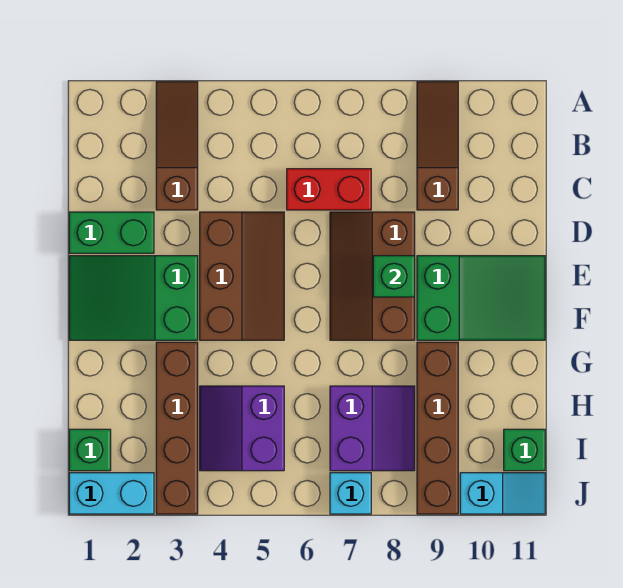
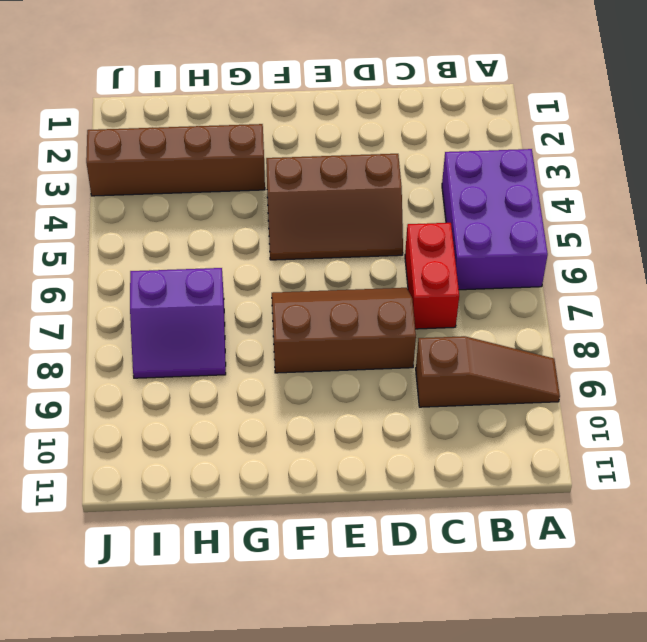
purple 2x3 brick [442,149,548,290] -> none
none -> brown 1x3 slope [156,82,198,210]
none -> green 1x2 brick [69,212,154,253]
none -> green 2x3 slope [69,256,198,340]

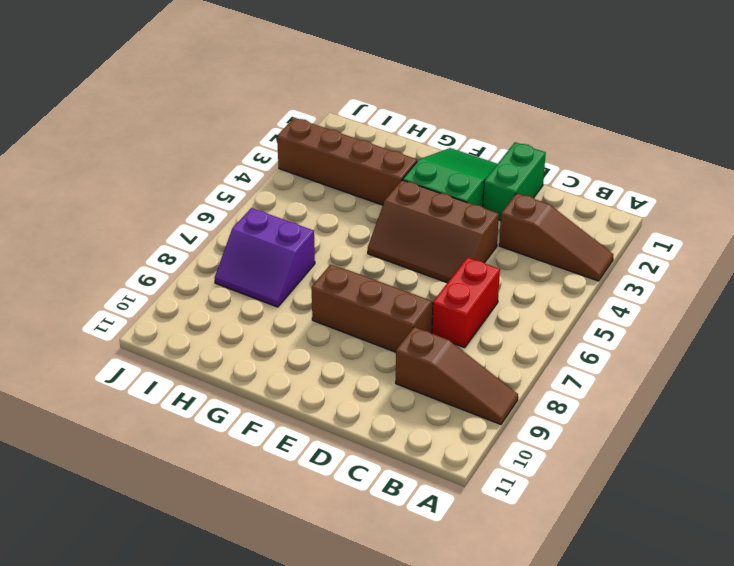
none -> green 2x3 slope [417,256,545,340]
none -> brown 1x4 brick [417,342,458,514]
none -> purple 2x2 slope [200,386,284,471]

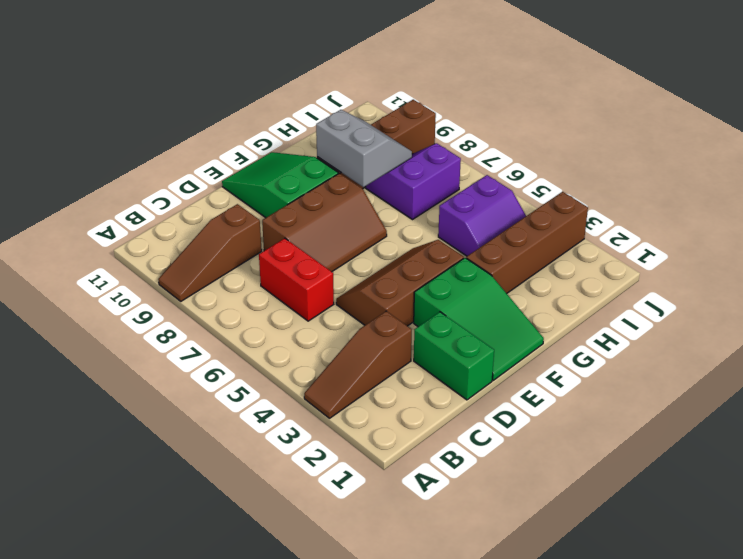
grey 2x2 slope [316,110,412,187] -> none
none -> green 1x1 brick [69,429,111,471]
none -> green 1x1 brick [504,429,545,471]
none -> cyan 1x2 brick [69,473,154,514]

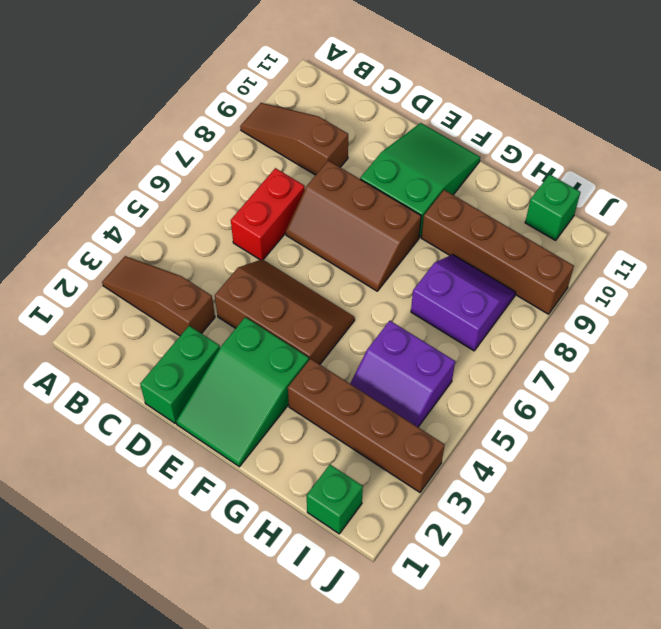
none -> cyan 1x2 brick [69,473,154,514]
none -> cyan 1x1 brick [330,473,371,514]
none -> cyan 1x2 slope [460,473,545,514]

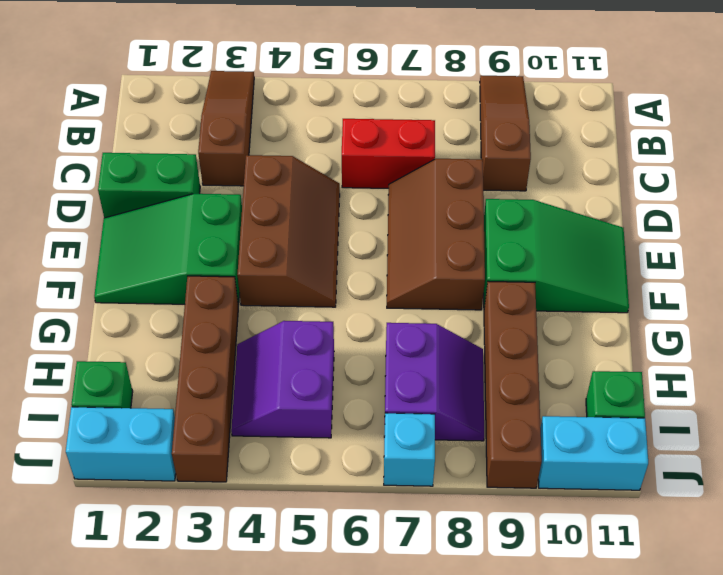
cyan 1x2 brick [538,416,648,490] -> cyan 1x2 slope [460,473,545,514]
none -> green 1x1 brick [373,256,415,297]

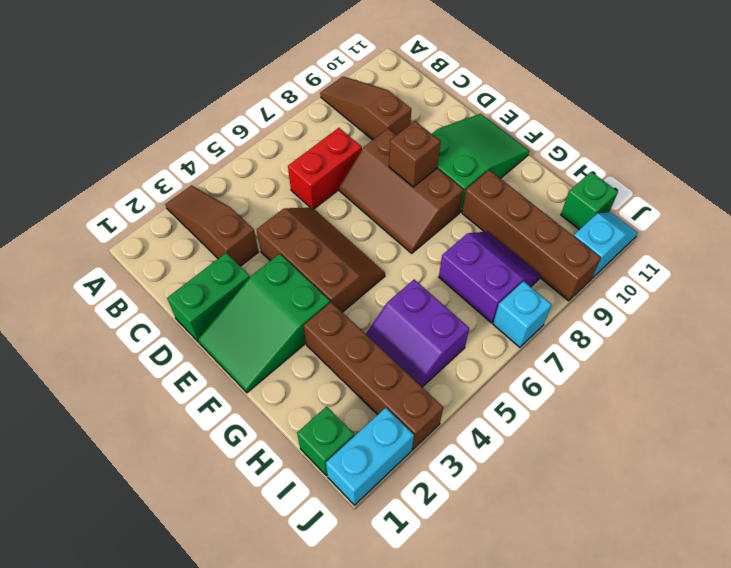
brown 1x1 brick [389,121,441,187] -> green 1x1 brick [373,256,415,297]

